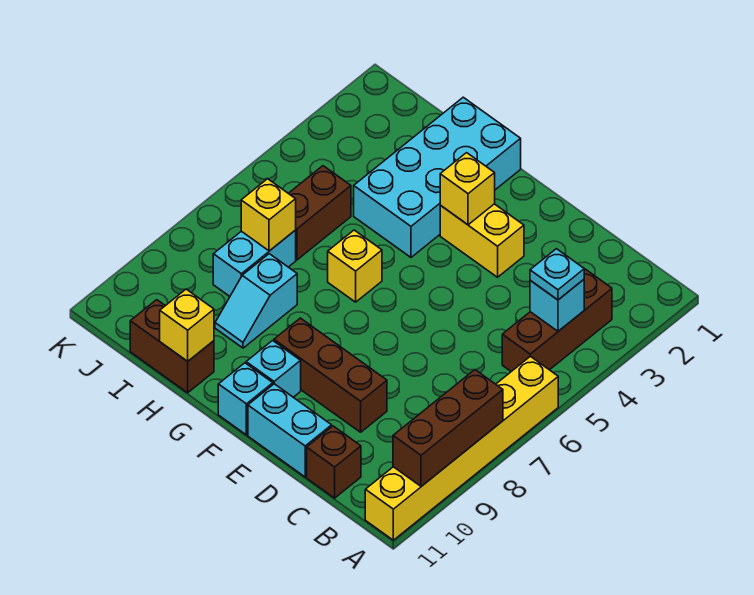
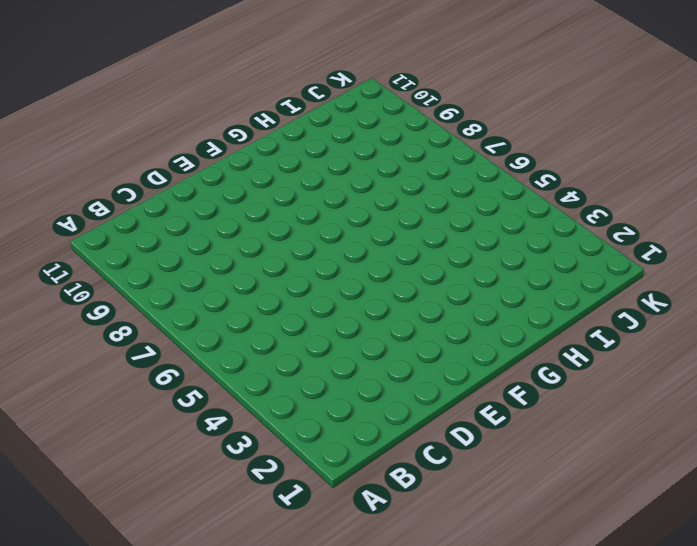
none -> yellow 1x6 brick [365,356,558,540]
none -> brown 1x3 brick [502,269,612,372]
none -> brown 1x1 brick [307,426,361,498]

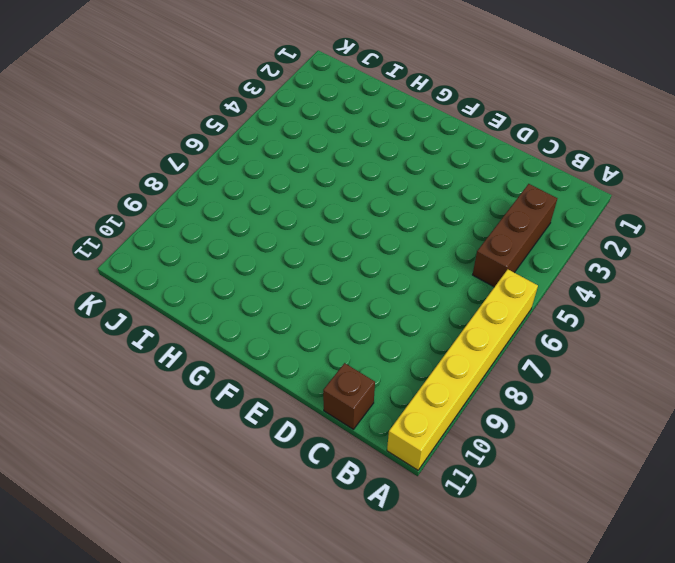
none -> brown 1x3 brick [274,318,387,432]
none -> cyan 1x2 brick [248,384,332,477]
none -> yellow 1x2 brick [440,204,524,277]

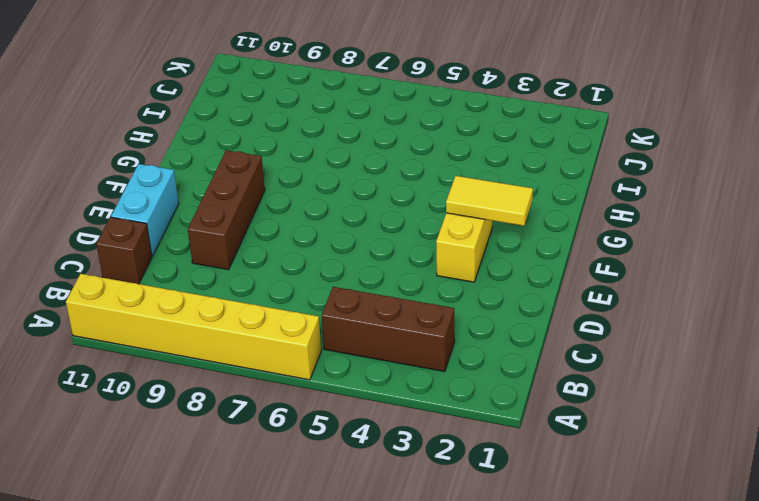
yellow 1x2 tile [446,176,533,226] -> yellow 1x1 brick [440,153,495,225]
none -> cyan 1x1 brick [246,341,301,397]
none -> cyan 1x1 brick [218,363,273,435]
none -> cyan 2x4 brick [354,97,521,257]

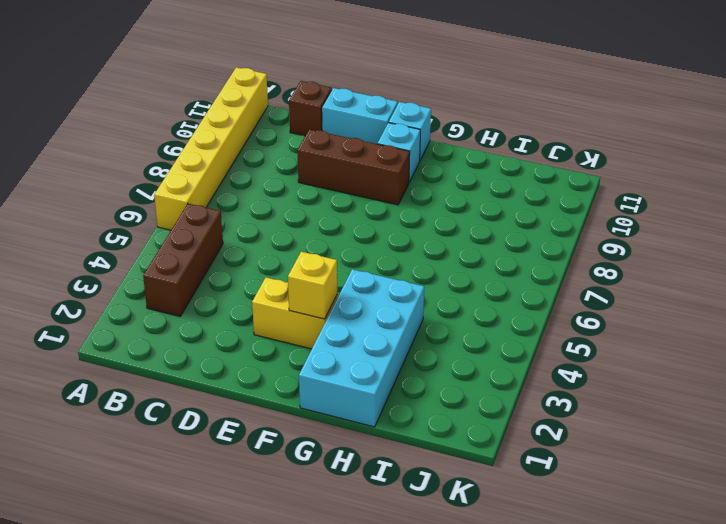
none -> yellow 1x1 brick [328,230,382,302]
none -> cyan 1x2 slope [215,254,297,348]
none -> brown 1x2 brick [130,300,214,393]

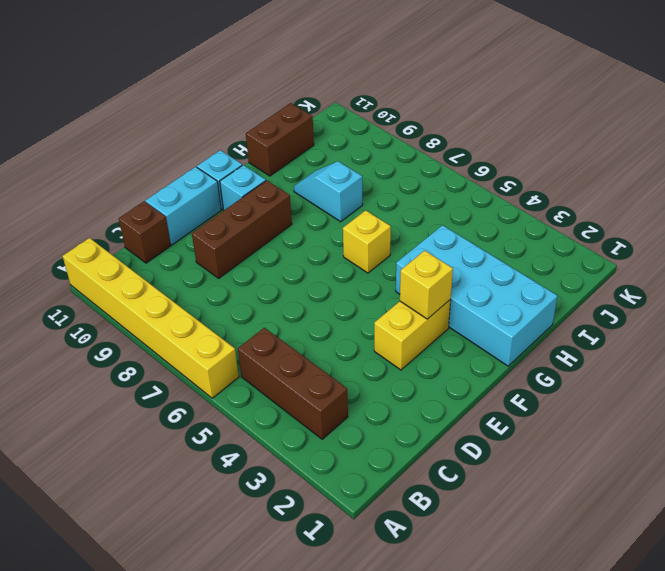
none -> brown 1x2 brick [288,166,351,260]
none -> cyan 1x2 brick [213,230,296,296]
none -> brown 1x3 brick [393,370,503,486]

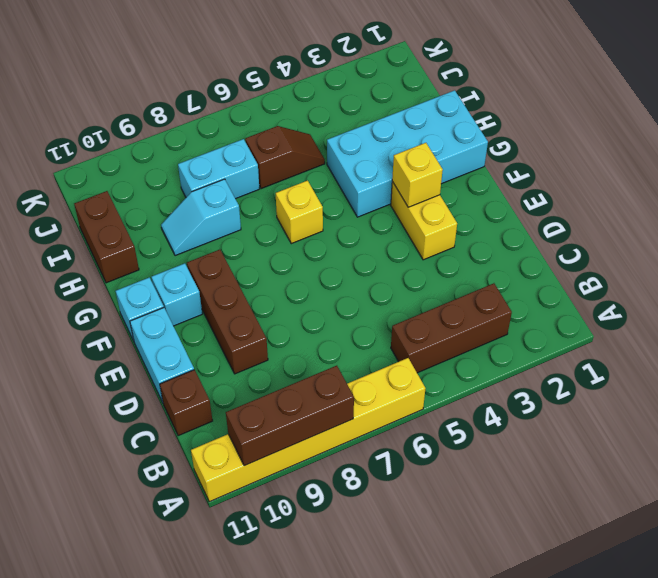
brown 1x2 slope [245,126,325,189] -> brown 1x2 brick [288,166,351,260]
none -> cyan 1x1 brick [530,280,584,331]
none -> yellow 1x1 brick [160,289,214,361]
none -> yellow 1x1 brick [241,179,296,251]

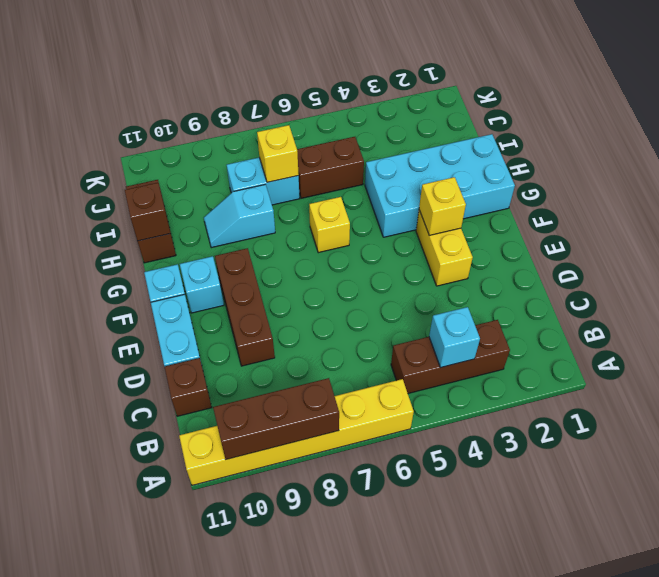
brown 1x1 brick [125,183,171,241] -> yellow 1x1 brick [160,289,214,361]
none -> cyan 1x1 plate [530,249,584,300]

